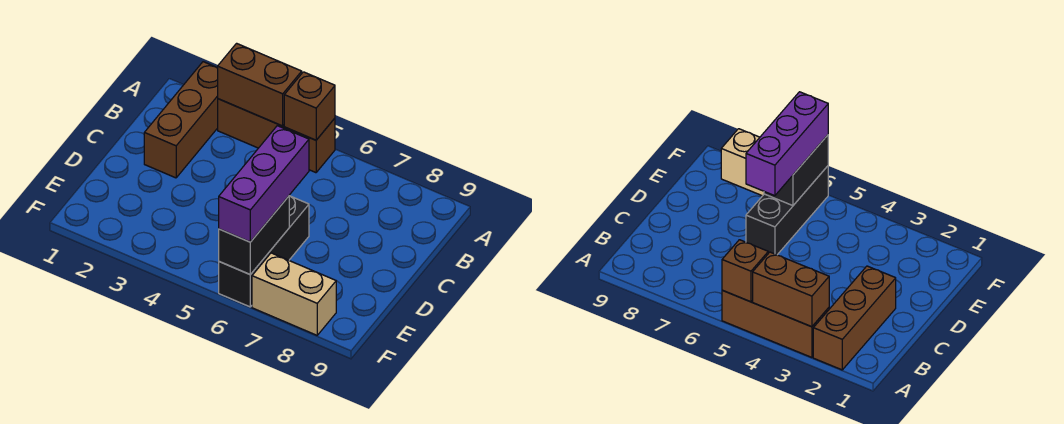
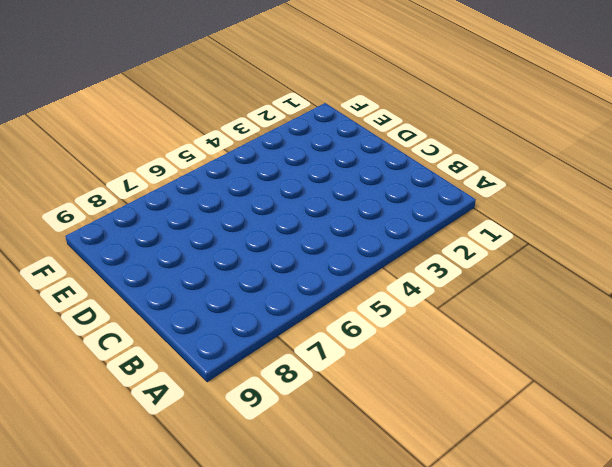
none -> brown 1x3 brick [144,62,218,178]
none -> brown 1x3 brick [218,99,335,173]

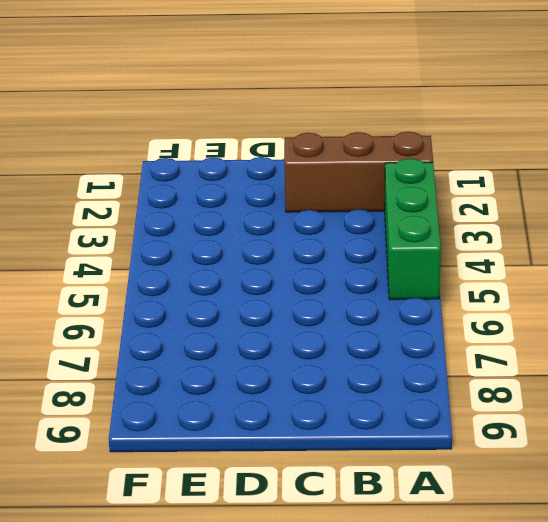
green 1x3 brick [385,158,441,300] -> brown 1x3 brick [218,99,335,173]
none -> black 1x3 brick [219,196,309,307]
none -> tan 1x2 brick [252,253,336,335]

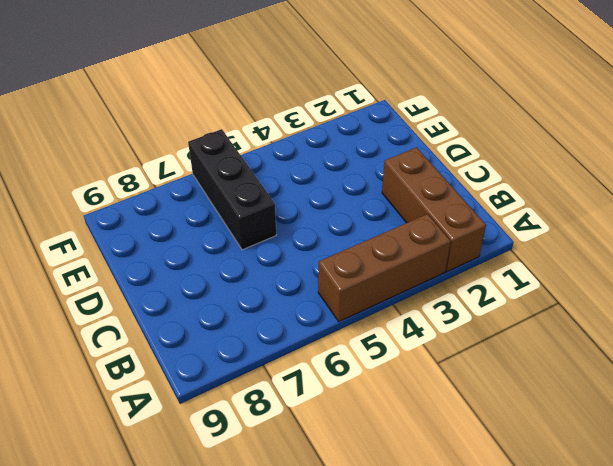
none -> tan 1x2 brick [252,253,336,335]
none -> brown 1x2 brick [218,43,302,126]

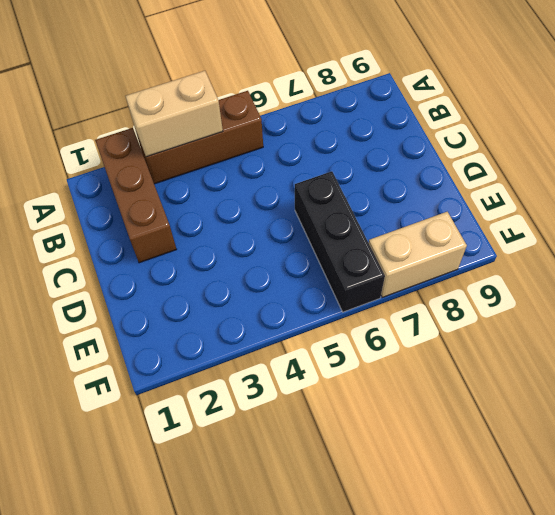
tan 1x2 brick [125,71,223,157] -> brown 1x2 brick [218,43,302,126]
none -> brown 1x1 brick [284,72,335,140]
none -> black 1x2 brick [219,196,289,275]

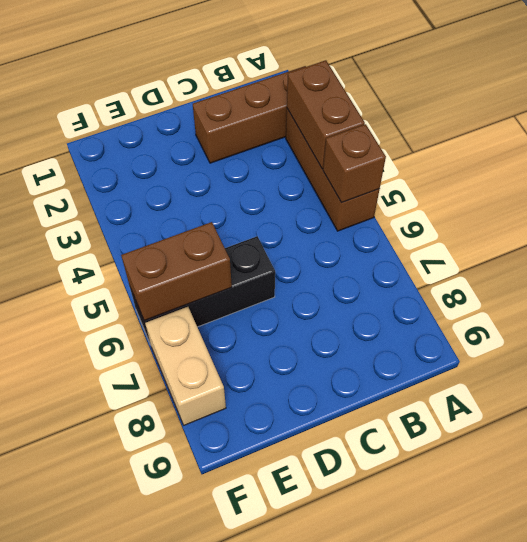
brown 1x2 brick [121,222,232,321] -> black 1x2 brick [219,196,289,275]
none -> purple 1x3 brick [219,126,309,242]

